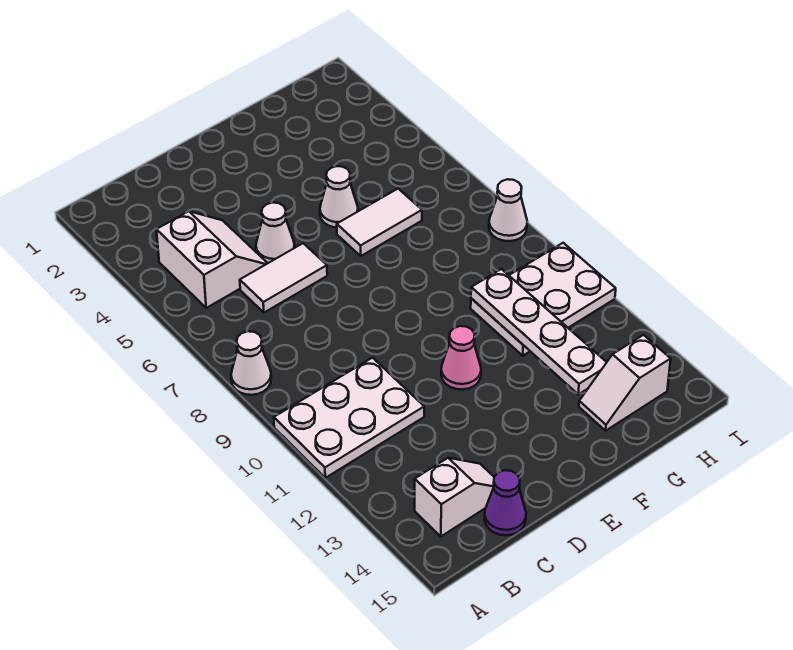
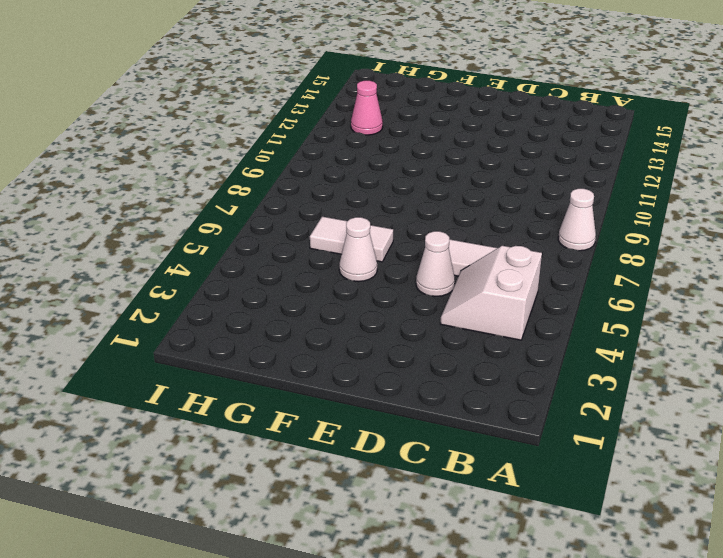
pink 1x1 cone [351,81,383,135] -> pink 1x1 cone moved to [441,326,481,390]
none -> white 2x3 plate [274,358,424,478]
none -> white 1x2 slope [415,458,494,536]
none -> purple 1x1 cone [484,470,526,535]

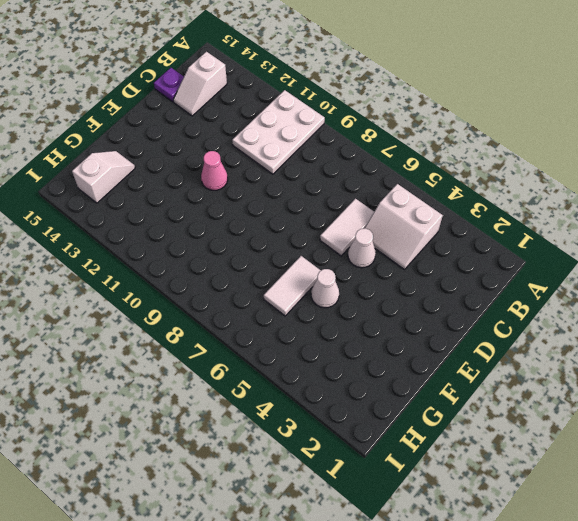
purple 1x1 plate [154,68,184,102] -> purple 1x1 cone [484,470,526,535]
none -> white 1x1 cone [231,331,271,395]
none -> white 2x3 plate [471,243,616,356]
none -> white 1x1 cone [489,179,527,241]

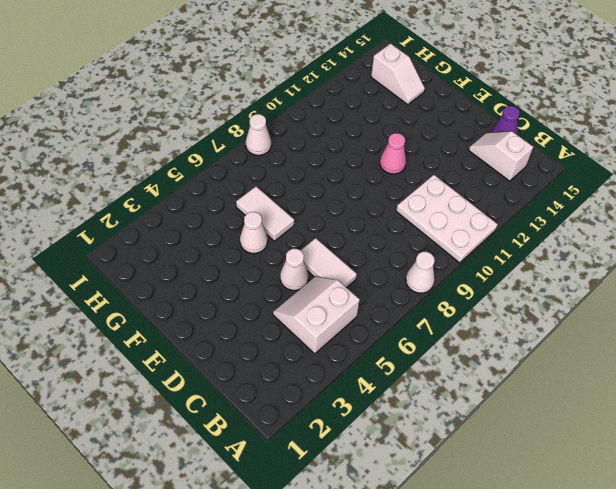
none -> white 2x3 plate [471,243,616,356]
none -> white 1x4 plate [471,269,607,394]

